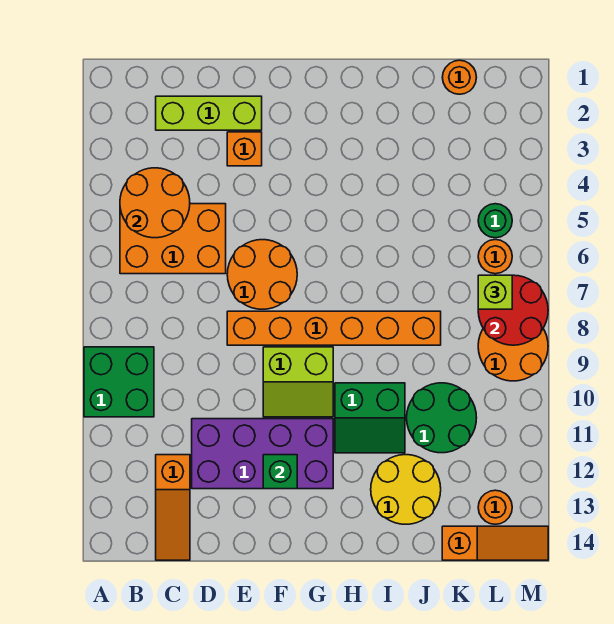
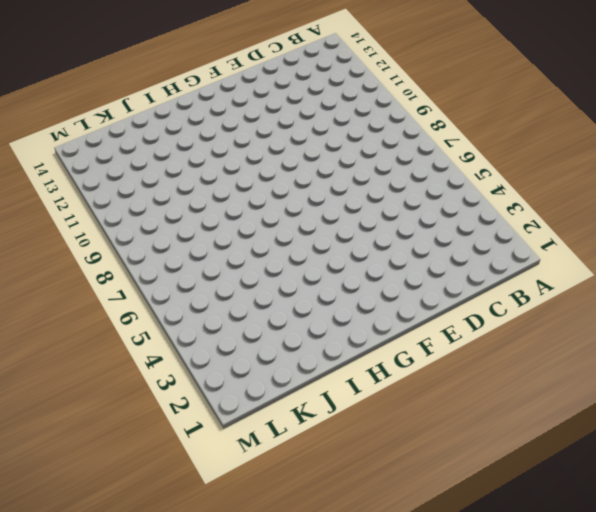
none -> green 2x2 brick [84,347,154,417]
none -> orange 2x3 brick [120,204,226,274]
none -> lime 1x3 brick [156,96,262,130]

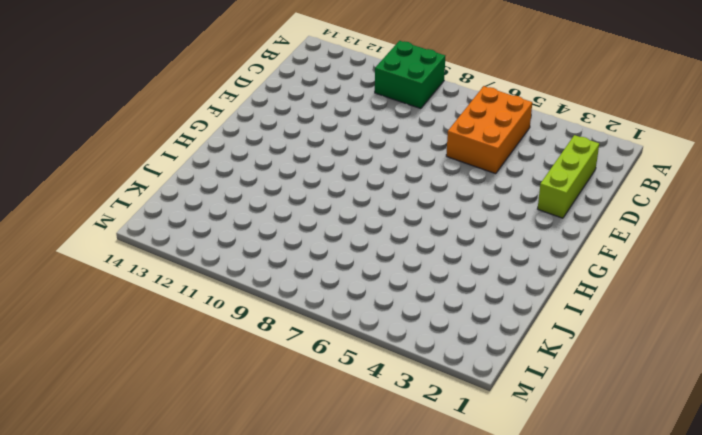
none -> orange 1x3 slope [156,455,190,560]
none -> purple 2x4 brick [192,419,333,489]
none -> orange 1x1 brick [227,132,262,166]

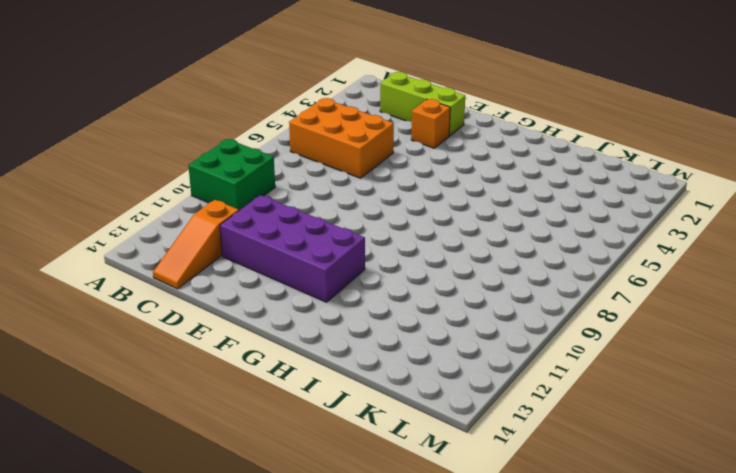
none -> orange 2x2 round brick [227,240,297,309]
none -> orange 1x6 brick [227,311,441,345]
none -> lime 2x2 slope [263,347,333,417]

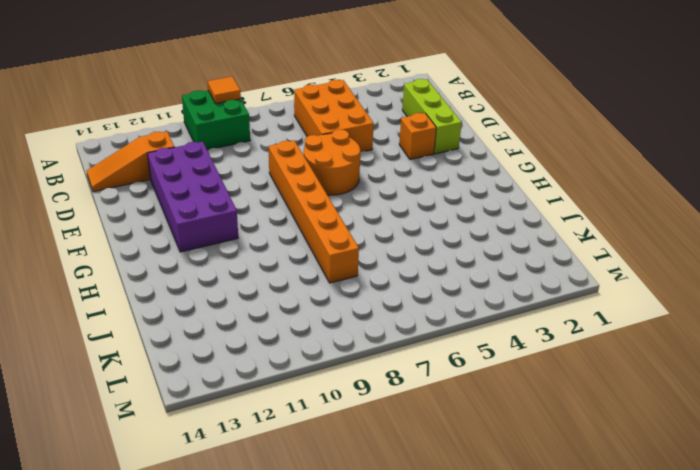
orange 1x1 tile [208,76,241,104] -> none
none -> lime 2x2 slope [263,347,333,417]
none -> green 2x2 slope [335,383,405,453]
none -> yellow 2x2 round brick [371,455,441,524]

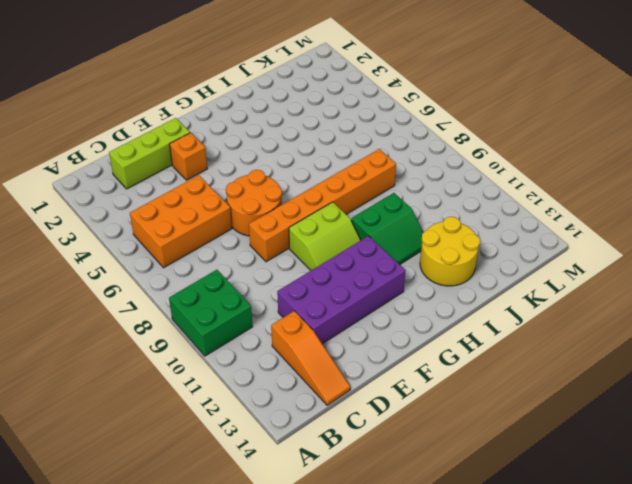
none -> green 2x2 round brick [407,383,477,453]
none -> orange 1x1 round brick [442,60,476,94]
none -> orange 1x3 slope [442,526,548,560]

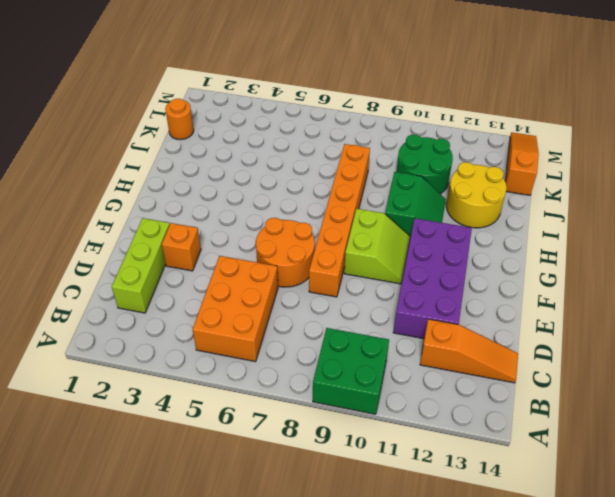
none -> green 1x1 round brick [478,204,512,238]
none -> orange 1x1 round brick [478,240,512,274]
none -> orange 2x2 round brick [478,329,548,381]

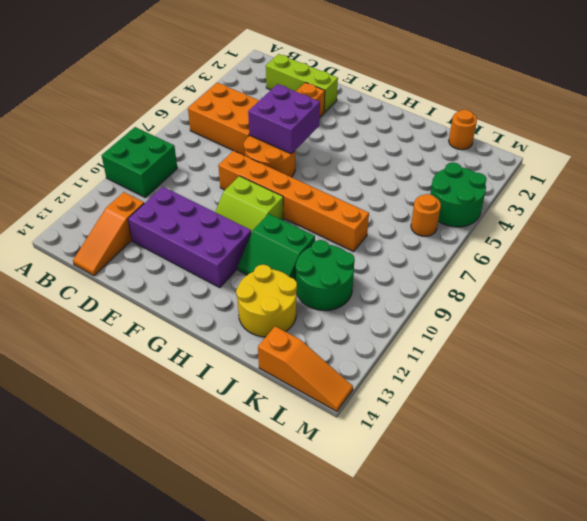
purple 2x2 brick [248,84,320,154] -> none
green 2x2 round brick [430,162,487,227] -> green 1x1 round brick [478,204,512,238]
none -> orange 2x2 round brick [478,329,548,381]
none -> orange 1x1 round brick [478,490,512,524]
none -> orange 2x2 round brick [120,168,190,238]

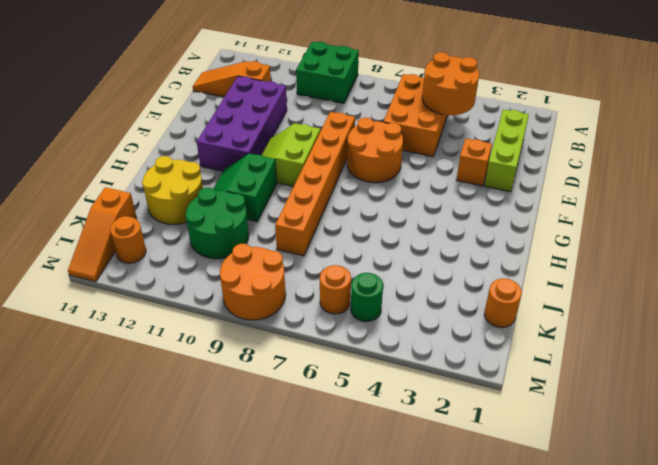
none -> green 1x1 brick [263,455,297,489]
none -> red 2x2 round brick [478,275,548,345]
none -> lime 1x1 brick [478,275,512,309]

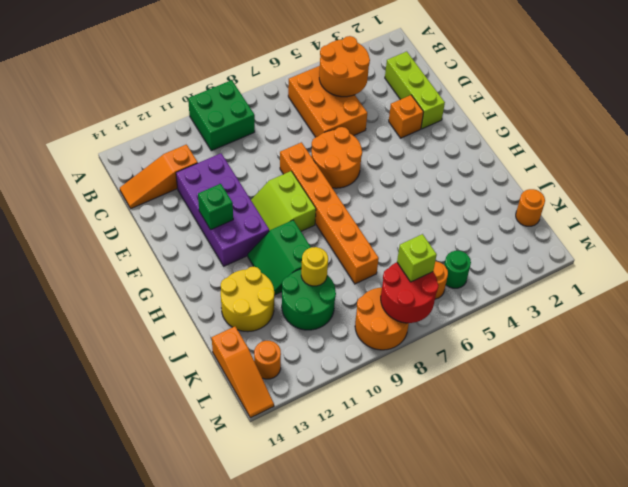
yellow 1x1 round brick [301,247,328,286] -> none

